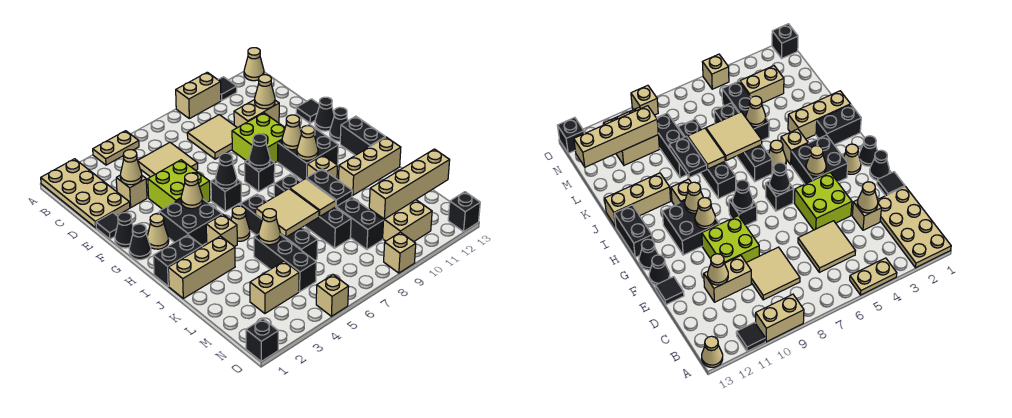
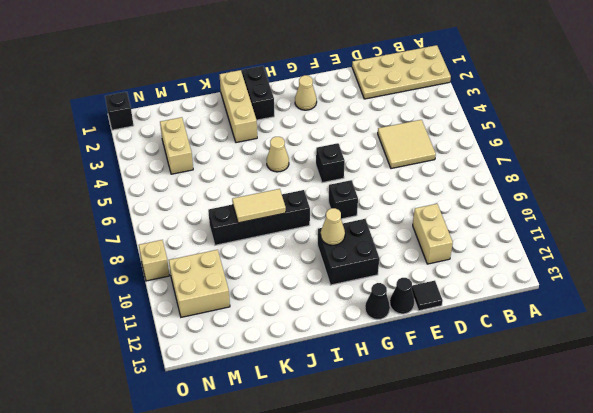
none -> tan 1x2 plate [93,131,139,165]
none -> tan 1x2 brick [176,72,221,119]
none -> black 1x1 tile [218,77,237,101]
none -> tan 1x1 cone [244,48,264,81]

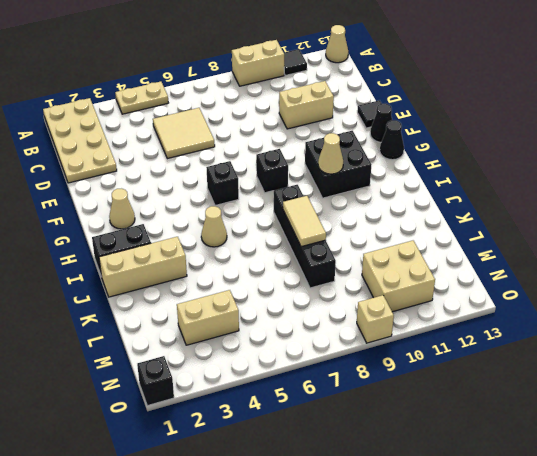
none -> tan 2x2 tile [187,115,237,159]
none -> tan 1x1 brick [116,176,147,207]
none -> black 1x1 tile [96,213,118,239]
none -> lime 2x2 brick [148,160,210,209]

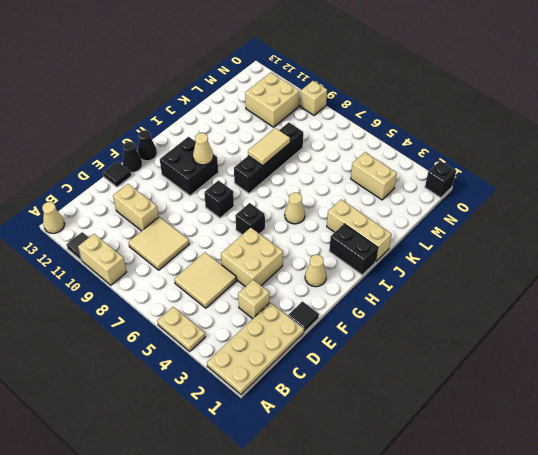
tan 2x2 brick [221,228,283,287] -> lime 2x2 brick [148,160,210,209]
none -> lime 2x2 brick [232,113,285,163]
none -> black 1x1 cone [115,213,133,248]
none -> black 1x1 cone [129,224,151,260]
none -> black 2x2 brick [159,199,222,245]

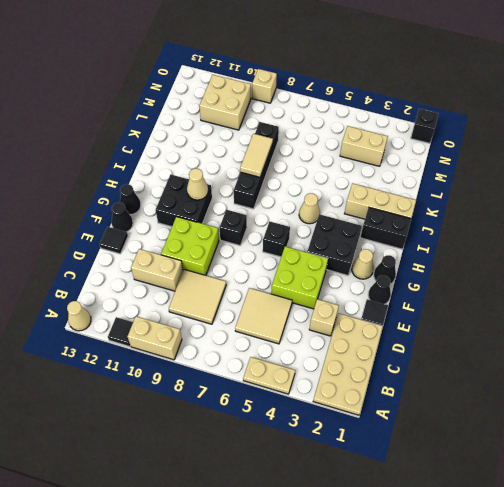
none -> black 1x2 brick [340,116,385,155]
none -> tan 1x1 brick [206,214,237,247]
none -> black 1x4 brick [241,194,318,260]
none -> tan 1x1 brick [307,155,337,179]

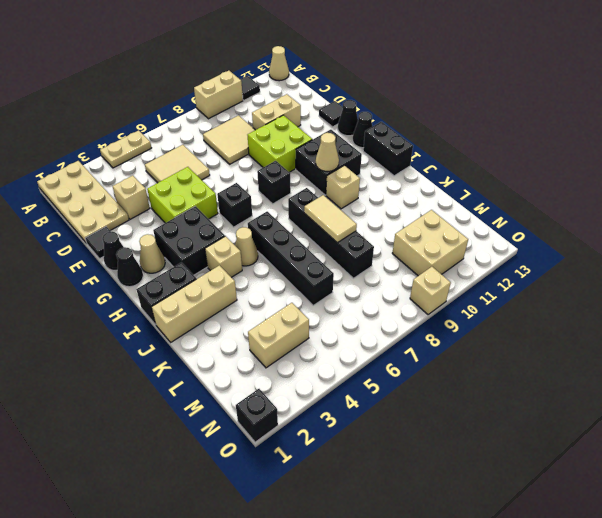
none -> tan 1x3 brick [338,137,401,195]
none -> black 1x3 brick [254,234,316,292]
none -> black 1x3 brick [336,197,384,249]
none -> tan 1x1 brick [316,275,349,316]

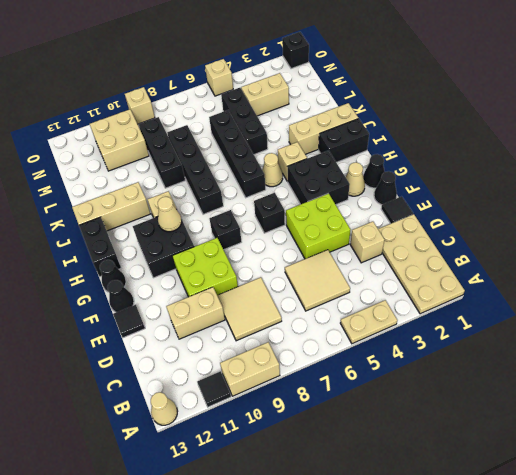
none -> black 1x1 brick [448,192,480,232]
none -> tan 1x1 cone [120,150,142,185]
none -> tan 1x1 cone [255,75,275,109]
none -> tan 1x1 cone [181,173,203,209]

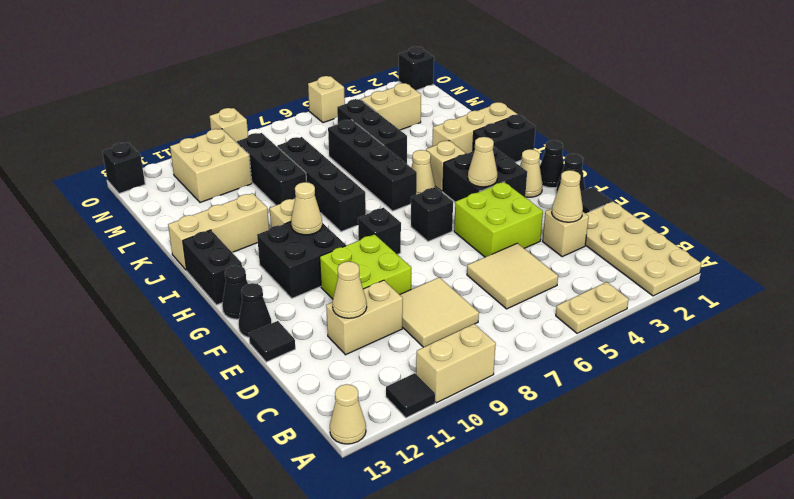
none -> black 1x1 cone [215,153,237,189]
none -> black 1x1 cone [249,134,270,169]
none -> tan 1x1 cone [282,115,301,150]
none -> tan 2x2 tile [256,189,319,237]

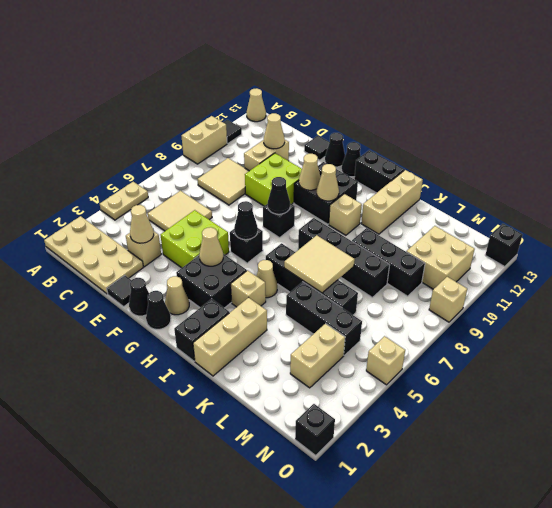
none -> tan 1x2 tile [290,179,336,217]
none -> black 1x2 plate [306,169,352,206]
none -> tan 1x1 cone [259,209,280,245]
none -> tan 1x4 brick [369,149,450,219]

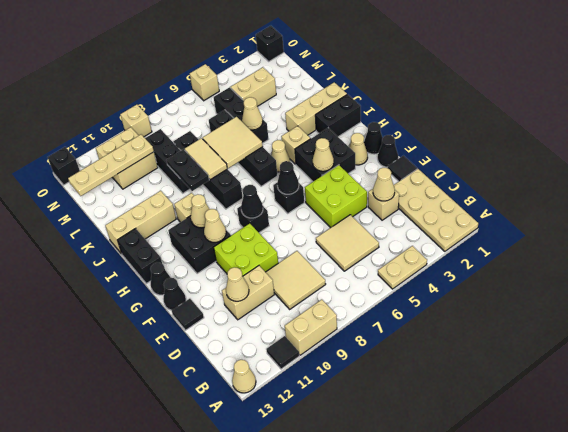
tan 1x4 plate [68,135,154,196] -> tan 1x4 brick [369,149,450,219]

